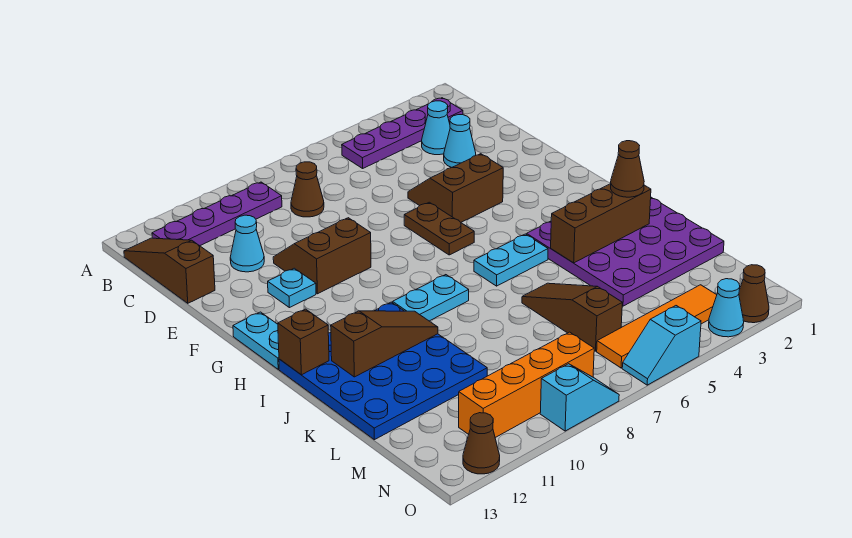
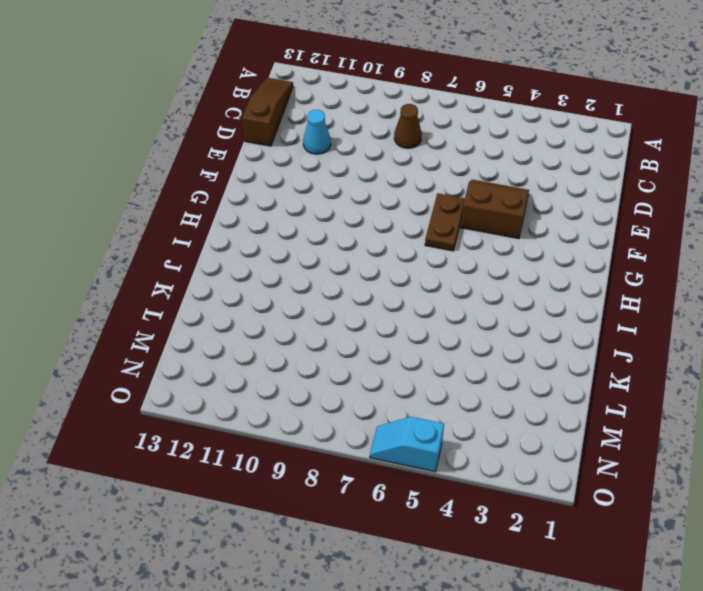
none -> purple 1x4 plate [342,98,463,168]
none -> purple 1x4 plate [152,182,282,246]
none -> cyan 1x1 cone [422,101,450,155]

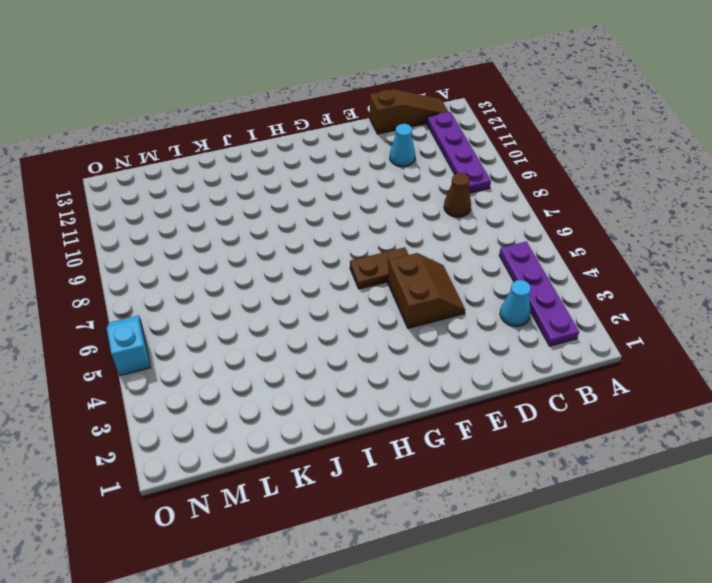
none -> cyan 1x1 cone [444,115,476,168]
none -> brown 2x2 slope [273,218,371,294]
none -> cyan 1x1 plate [268,268,316,308]

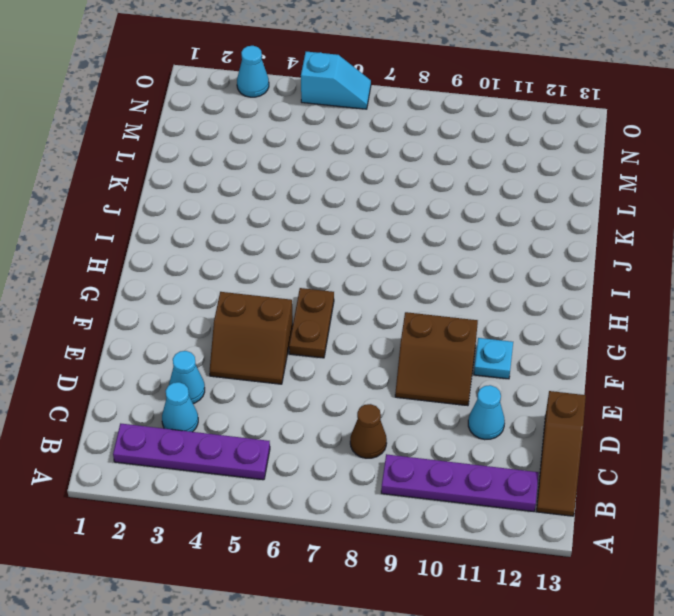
none -> cyan 1x2 plate [233,312,279,369]
none -> purple 4x4 plate [527,197,724,306]
none -> cyan 1x2 plate [474,234,548,286]

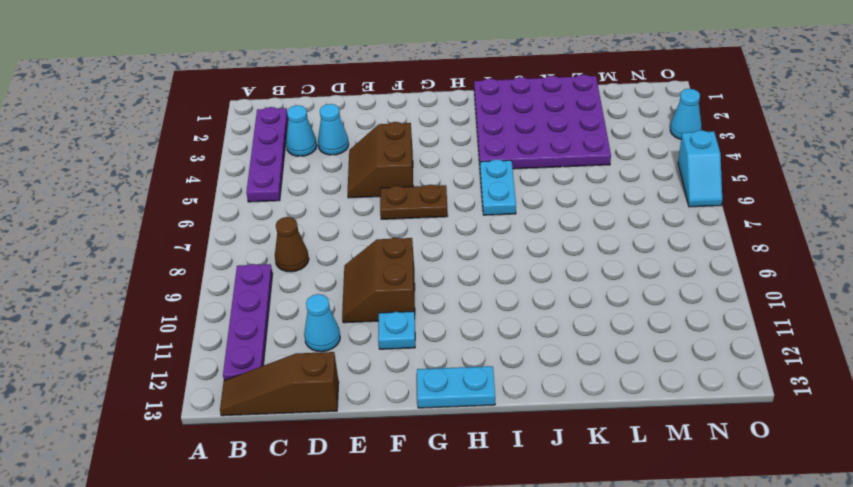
none -> cyan 1x2 plate [393,275,469,321]
none -> blue 4x4 plate [279,302,487,440]
none -> brown 1x3 slope [522,283,622,351]

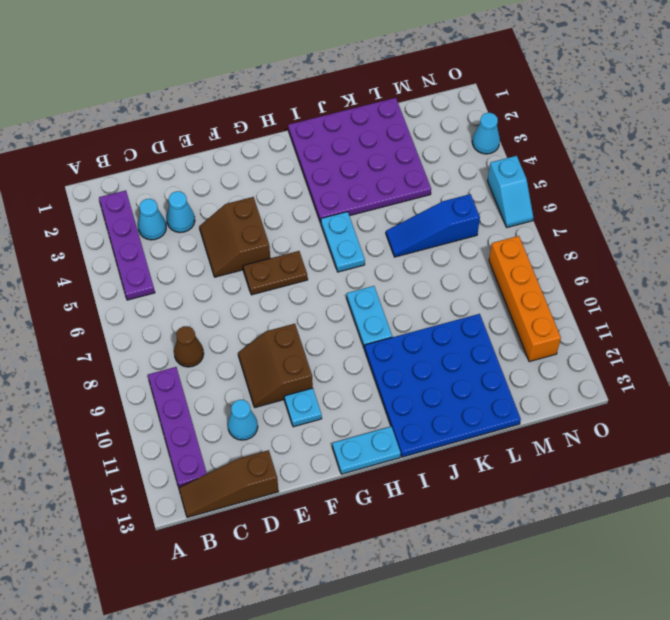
blue 1x3 slope [386,194,480,257] -> brown 1x3 slope [522,283,622,351]
none -> orange 1x4 tile [597,285,717,368]
none -> brown 1x1 cone [739,265,769,323]
none -> cyan 1x2 slope [540,364,619,431]

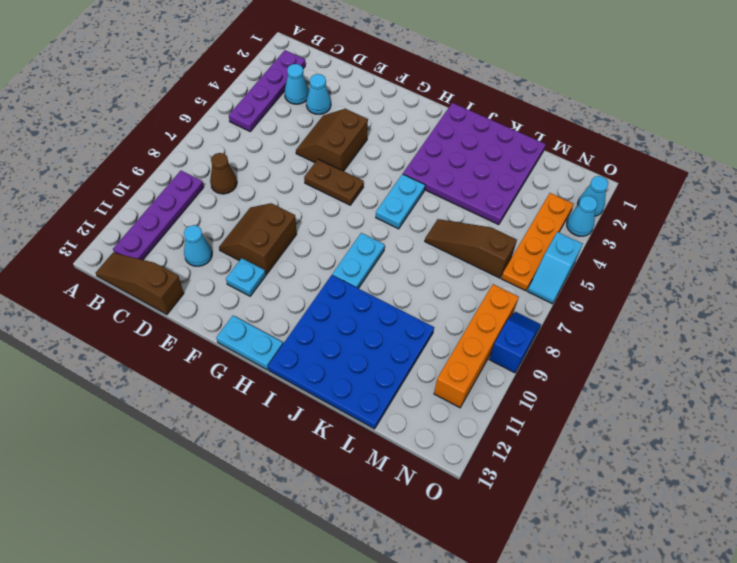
orange 1x4 plate [501,193,574,291] -> orange 1x4 tile [597,285,717,368]
cyan 1x1 cone [577,176,608,216] -> brown 1x1 cone [739,265,769,323]
blue 1x2 slope [489,312,541,373] -> cyan 1x2 slope [540,364,619,431]
none -> brown 1x1 cone [463,413,500,474]
none -> brown 1x1 brick [278,309,329,375]
none -> brown 1x3 brick [551,184,651,263]

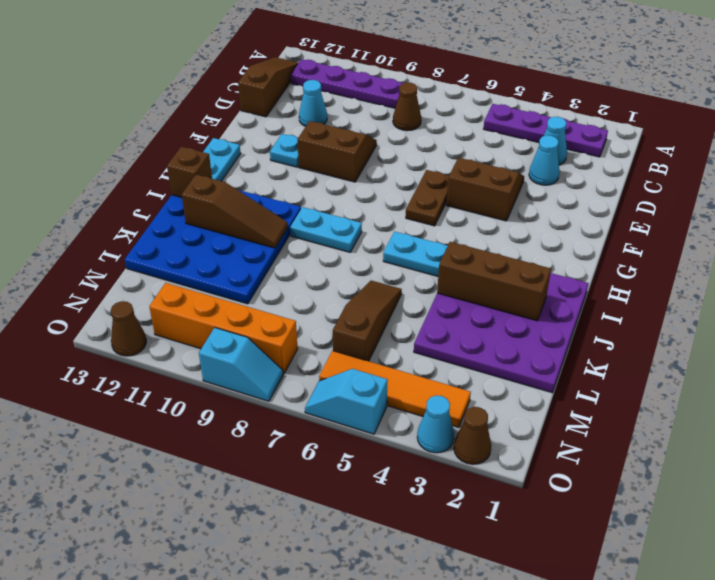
none -> brown 1x1 cone [611,141,644,197]

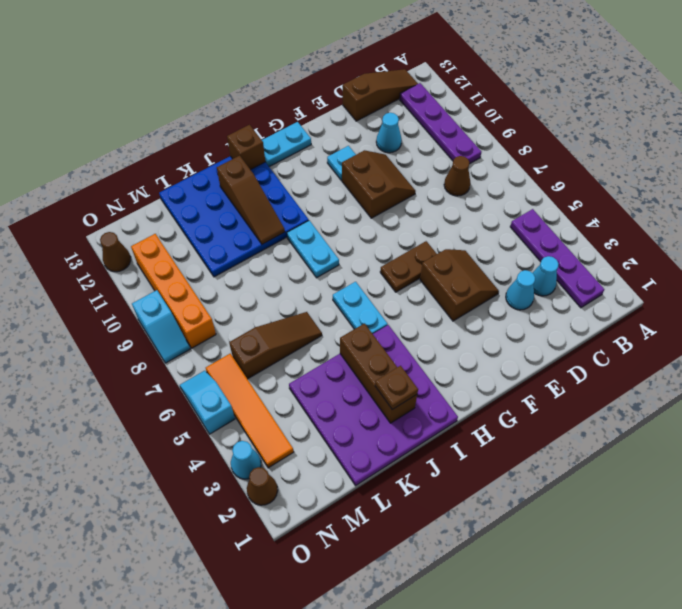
brown 1x1 plate [375,366,418,409] -> brown 1x1 cone [611,141,644,197]

